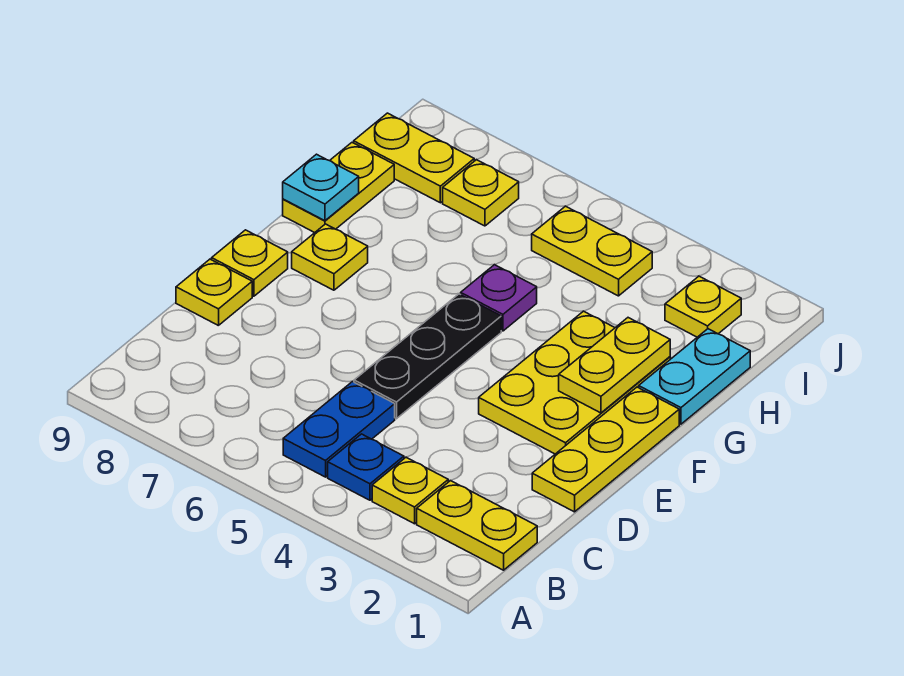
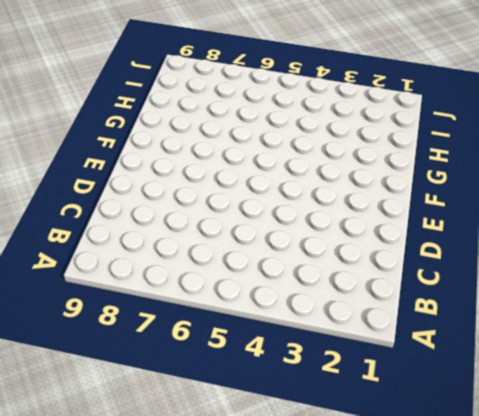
none -> yellow 1x2 plate [417,481,537,570]
none -> yellow 1x1 plate [372,457,448,524]
none -> blue 1x1 plate [328,434,404,500]

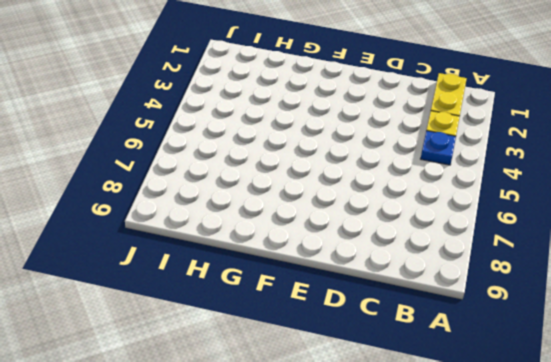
none -> blue 1x2 plate [283,381,395,477]
none -> yellow 1x3 plate [532,387,679,512]
none -> black 1x3 plate [354,294,501,419]

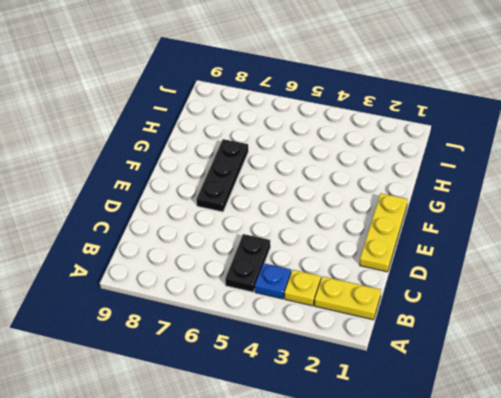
black 1x2 plate [225,234,270,292] -> blue 1x2 plate [283,381,395,477]
black 1x3 plate [196,139,248,212] -> black 1x3 plate moved to [354,294,501,419]
none -> yellow 1x1 plate [176,259,252,326]
none -> yellow 2x3 plate [479,311,670,454]
none -> yellow 1x1 plate [212,230,288,296]

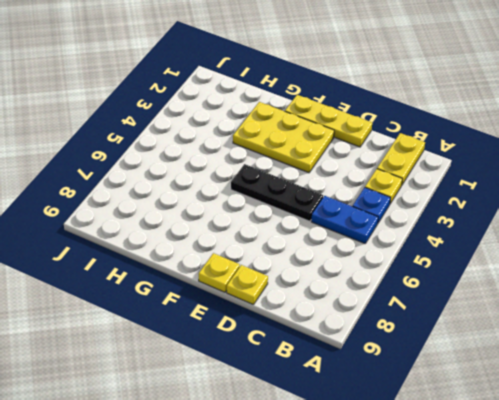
none -> yellow 1x1 plate [292,224,368,290]
none -> cyan 1x2 plate [639,329,750,424]
none -> purple 1x1 plate [461,265,537,331]

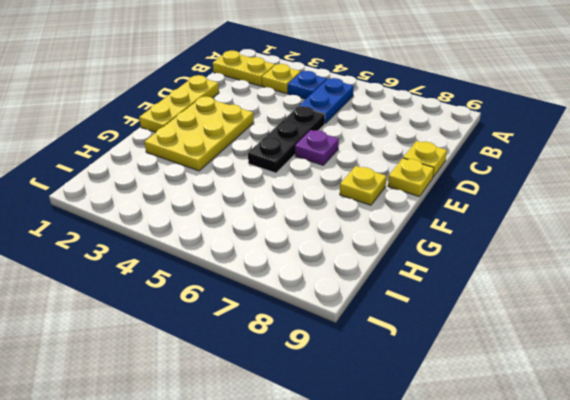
purple 1x1 plate [295,130,339,165] -> purple 1x1 plate moved to [461,265,537,331]
none -> cyan 1x2 plate [639,329,750,424]
none -> yellow 1x2 plate [283,143,394,233]
none -> yellow 1x1 plate [665,276,741,337]

